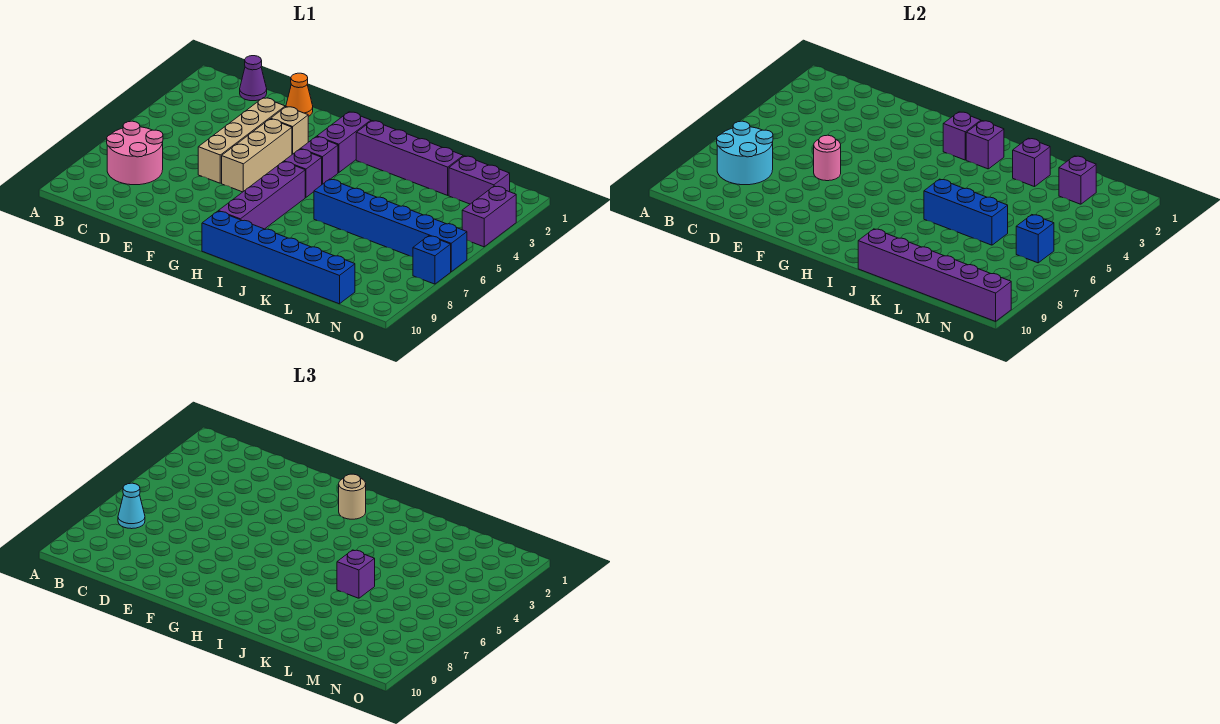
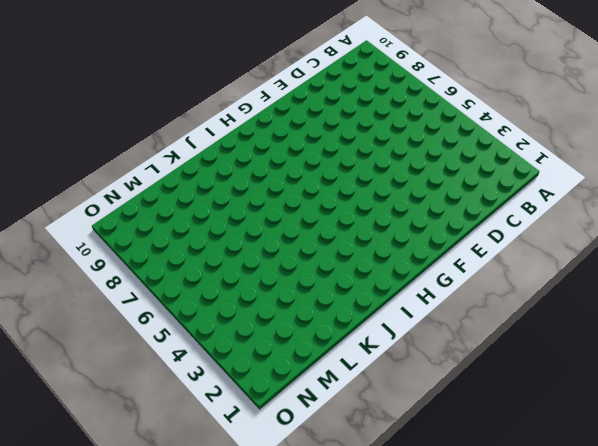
none -> pink 2x2 round brick [107,121,163,185]
none -> purple 1x1 cone [240,56,267,101]
none -> orange 1x1 cone [286,73,313,116]

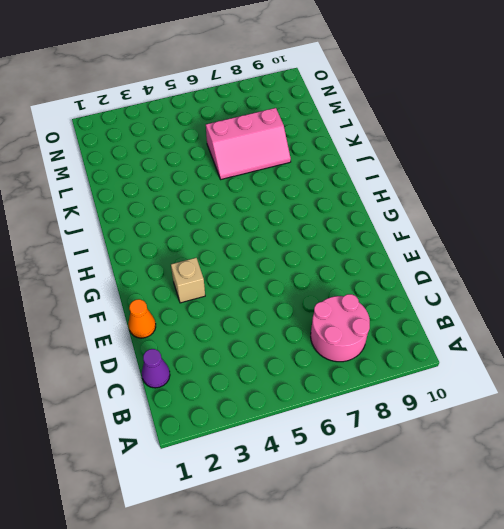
pink 2x3 slope [206,108,291,179] -> blue 1x6 brick [314,179,467,272]
none -> tan 1x4 brick [198,98,285,183]
none -> tan 1x3 brick [222,119,292,192]
none -> purple 1x2 brick [317,112,371,173]

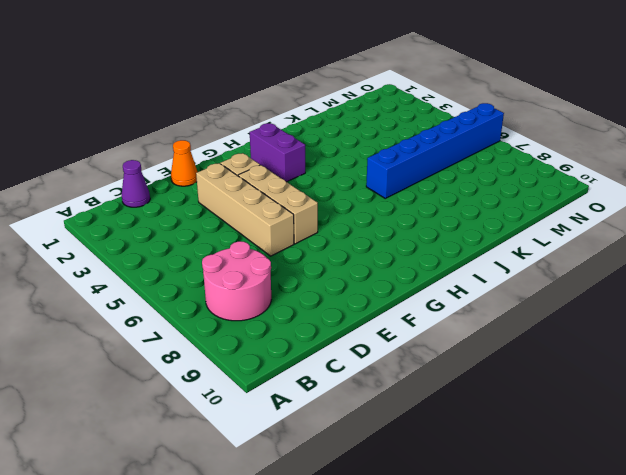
none -> purple 1x1 brick [301,137,338,184]
none -> purple 1x1 brick [284,149,322,197]
none -> purple 1x4 brick [219,162,305,229]

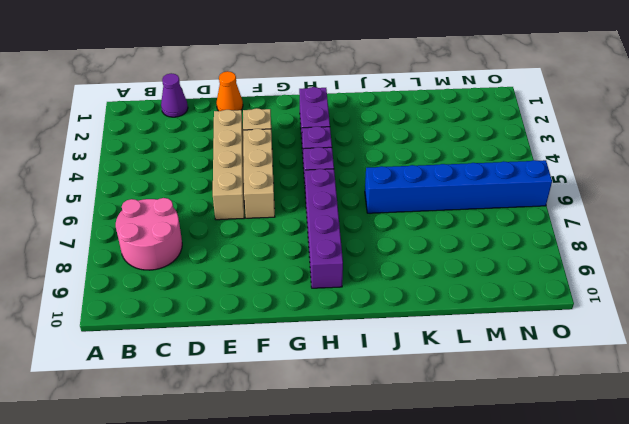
none -> blue 1x6 brick [202,211,355,304]
none -> purple 1x4 brick [356,121,463,195]
none -> purple 1x2 brick [449,156,510,204]

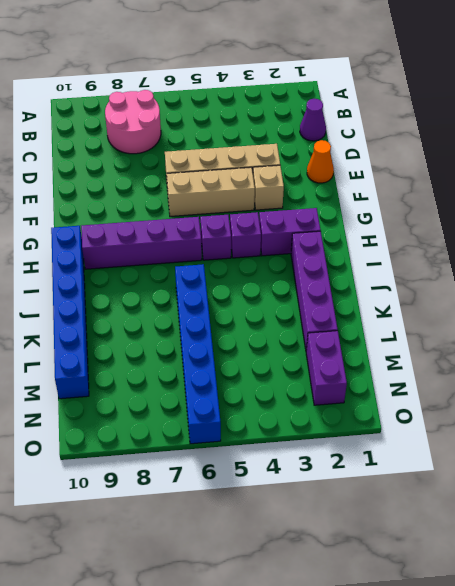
none -> purple 1x2 brick [462,186,516,247]
none -> blue 1x1 brick [413,236,451,284]
none -> cyan 2x2 round brick [717,121,773,185]

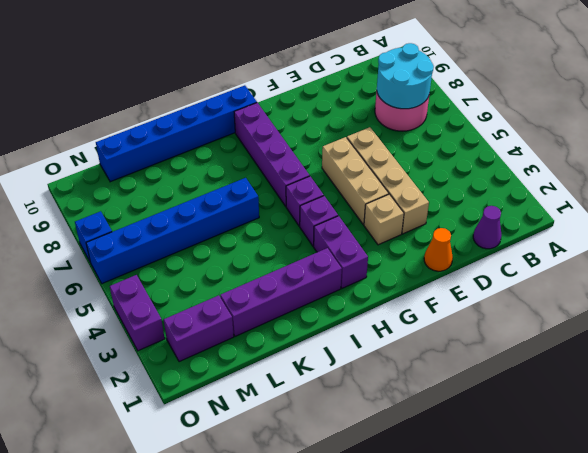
none -> pink 1x1 round brick [814,135,841,181]
none -> purple 1x1 brick [943,112,981,160]
none -> purple 1x1 brick [966,121,1004,169]

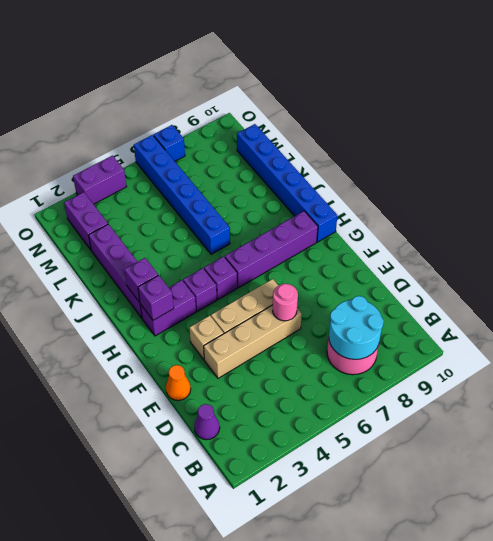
none -> blue 1x3 brick [924,179,1008,245]
none -> purple 1x6 brick [858,229,1011,321]
none -> purple 1x1 brick [1013,138,1050,187]

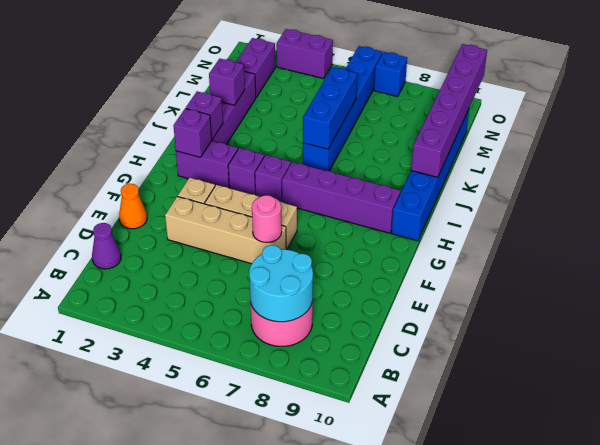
none -> purple 1x1 brick [1059,156,1096,204]
none -> blue 1x1 brick [1016,215,1054,263]
none -> cyan 1x1 cone [118,483,145,529]

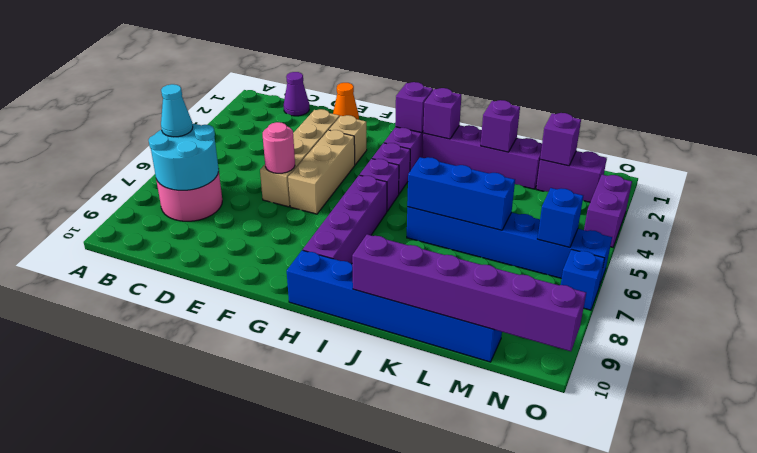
none -> tan 1x1 round brick [339,474,366,519]
none -> purple 1x1 brick [337,550,375,598]

